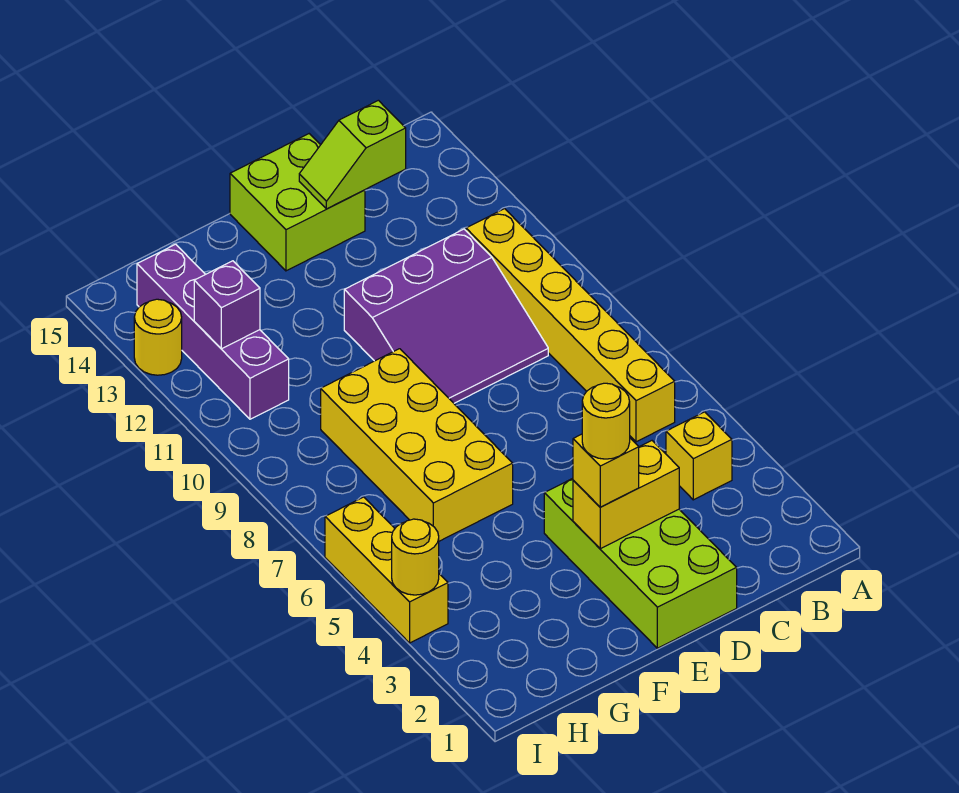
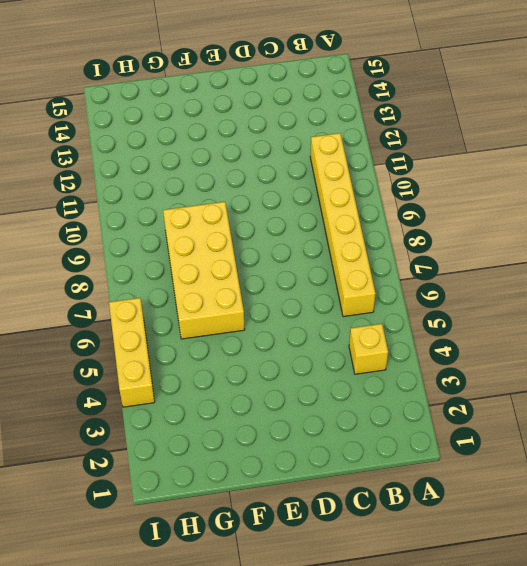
none -> purple 3x3 slope [344,229,548,403]
none -> lime 2x4 brick [544,478,737,648]
none -> lime 2x2 brick [230,134,365,271]

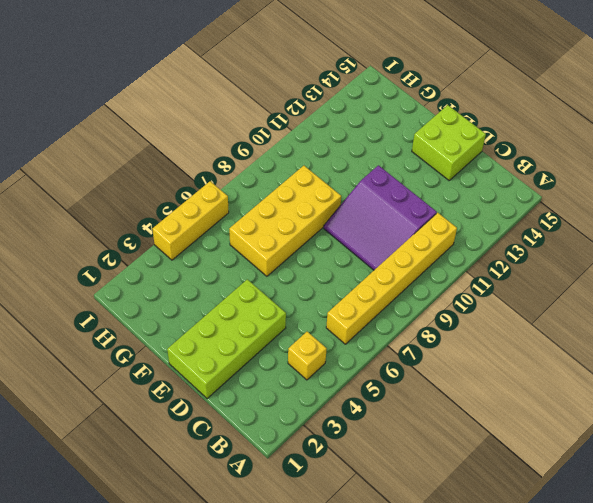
none -> purple 1x4 brick [137,244,289,419]
none -> yellow 1x1 round brick [134,299,182,375]
none -> lime 1x2 slope [299,100,406,209]

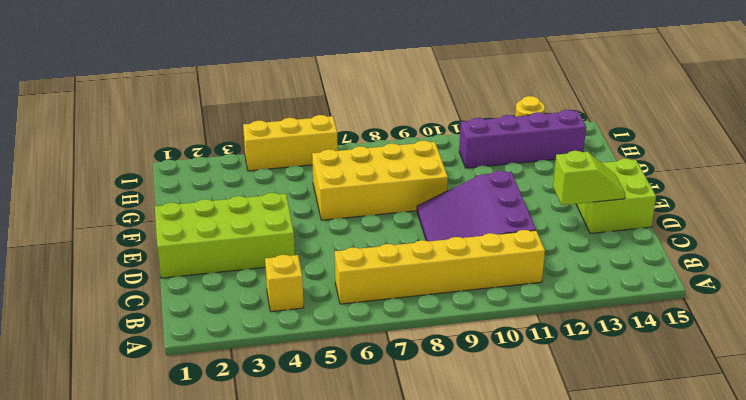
lime 1x2 slope [553,151,625,205] -> lime 1x2 slope turned to [299,100,406,209]
none -> yellow 1x2 brick [573,441,679,549]
none -> purple 1x1 brick [194,261,260,349]
none -> yellow 1x1 round brick [392,519,439,595]

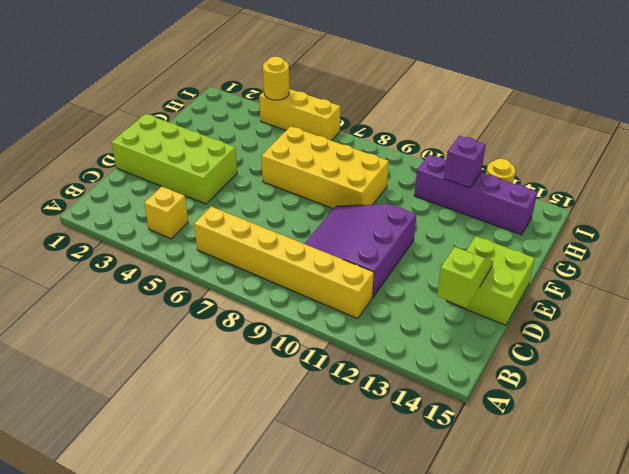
none -> yellow 1x2 brick [573,441,679,549]
none -> yellow 1x1 brick [573,434,639,507]
none -> yellow 1x1 round brick [582,383,630,459]

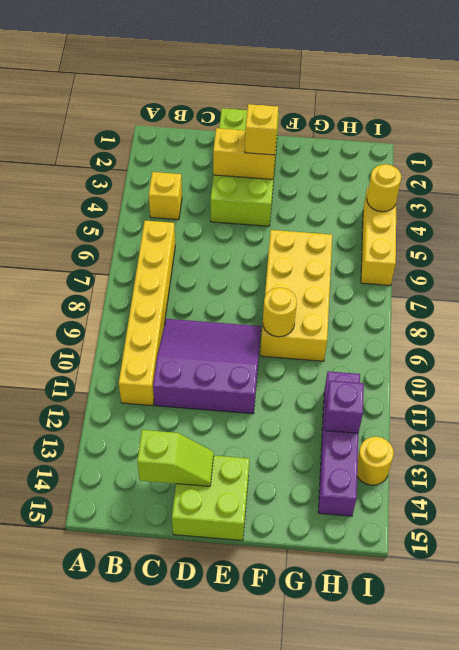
yellow 1x1 round brick [263,288,297,337] -> yellow 1x1 round brick moved to [582,383,630,459]

